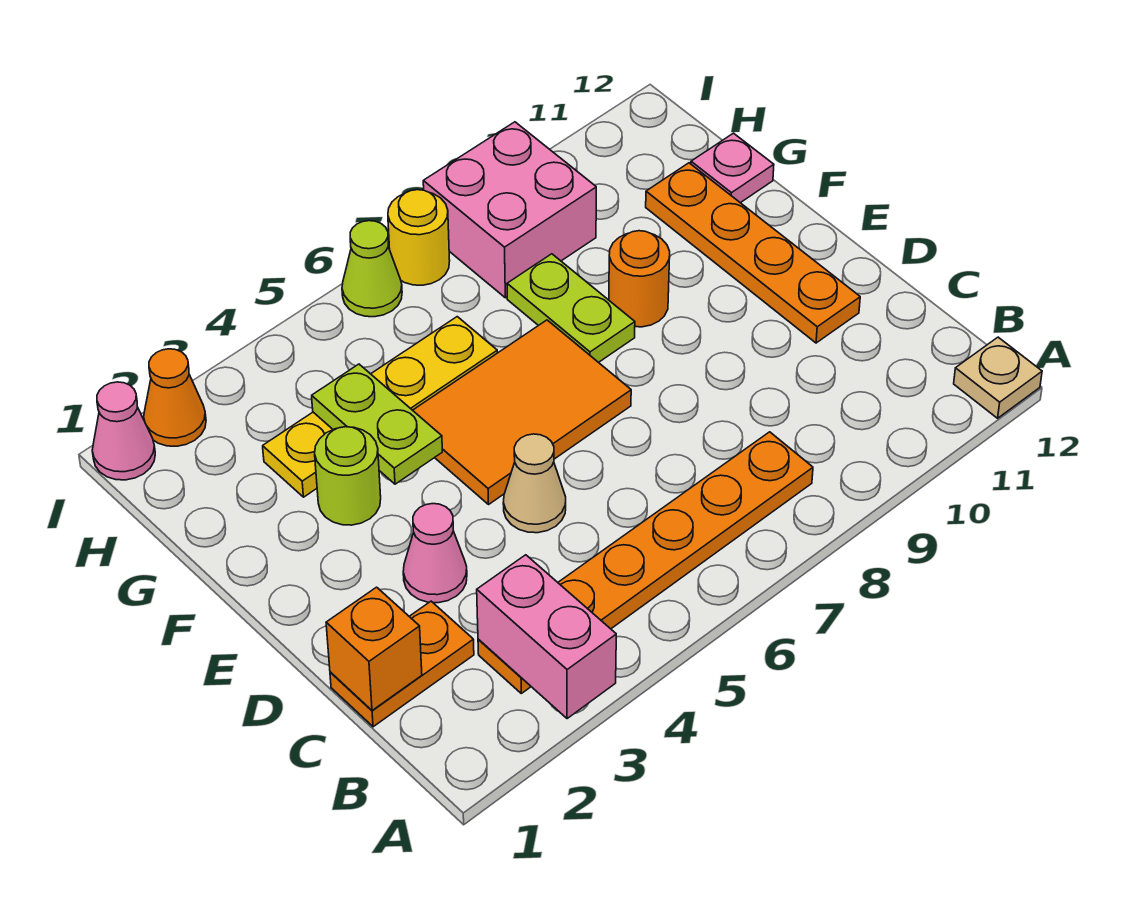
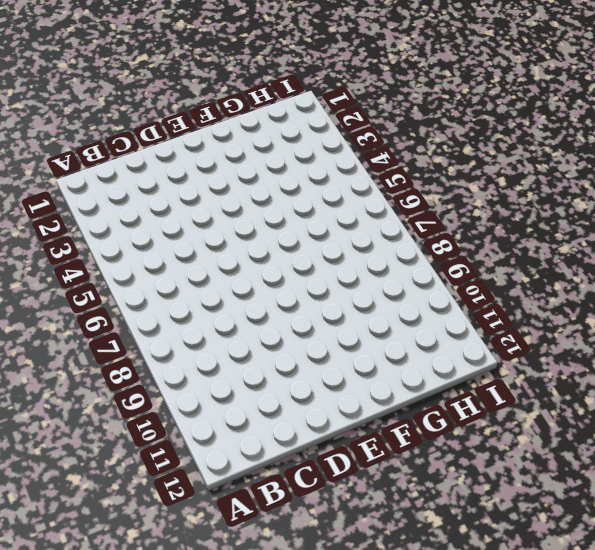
none -> tan 1x1 plate [954,337,1042,418]
none -> orange 1x6 plate [478,432,813,693]
none -> orange 1x2 plate [330,601,474,727]

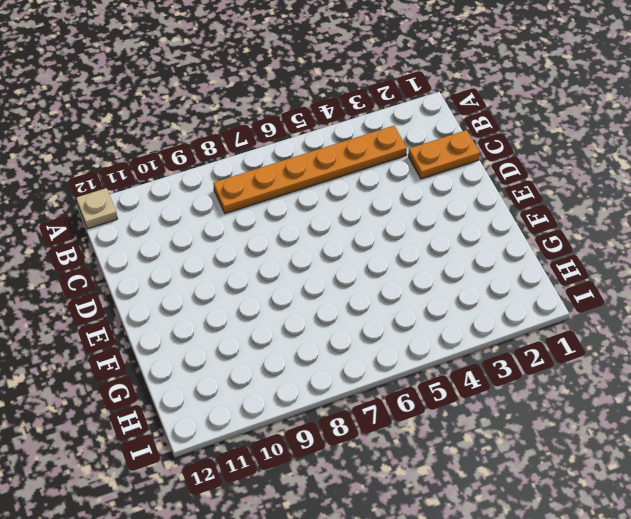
none -> pink 1x1 cone [403,504,467,603]
none -> tan 1x1 cone [503,434,566,533]
none -> orange 1x4 plate [646,163,860,343]

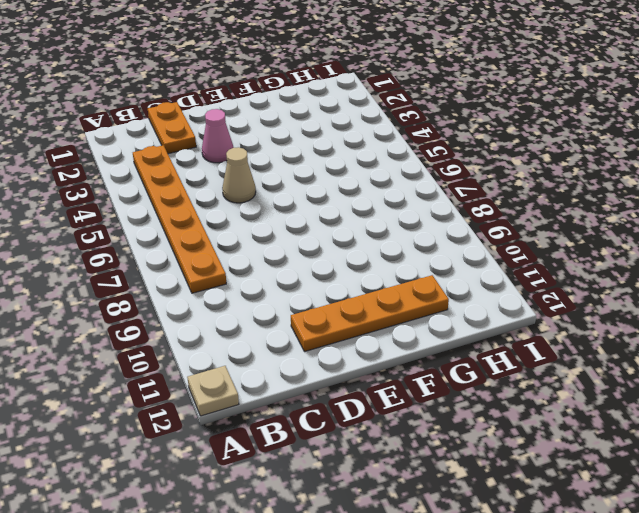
none -> orange 2x3 tile [413,320,631,504]
none -> lime 1x1 round brick [315,427,381,525]
none -> lime 1x2 plate [507,254,635,363]

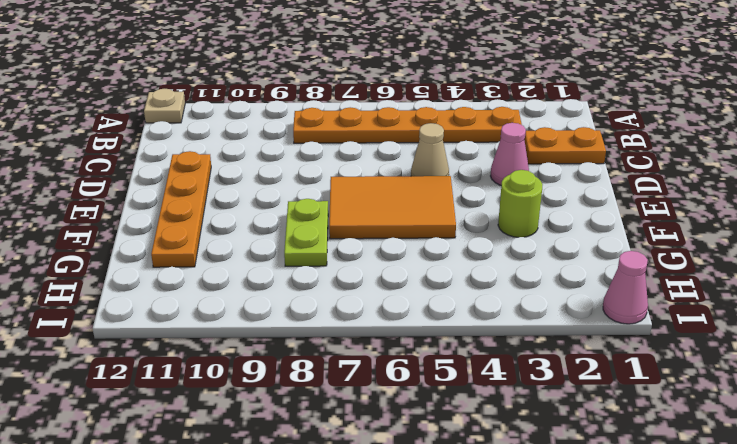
none -> orange 1x1 round brick [609,231,670,327]
none -> yellow 1x4 plate [263,317,497,497]
none -> pink 1x1 plate [691,133,774,203]

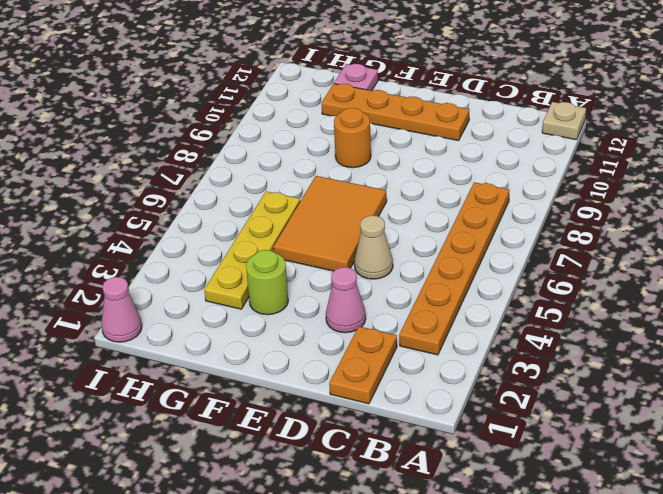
none -> lime 1x2 plate [507,254,635,363]
none -> pink 2x2 brick [423,122,596,298]
none -> orange 1x1 cone [144,349,206,446]

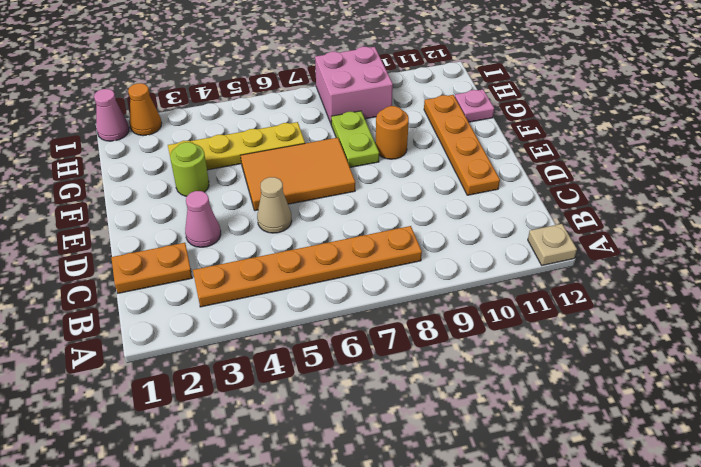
none -> lime 1x1 cone [342,221,402,317]
none -> yellow 1x1 round brick [388,190,450,285]
none -> pink 1x2 brick [477,555,616,719]

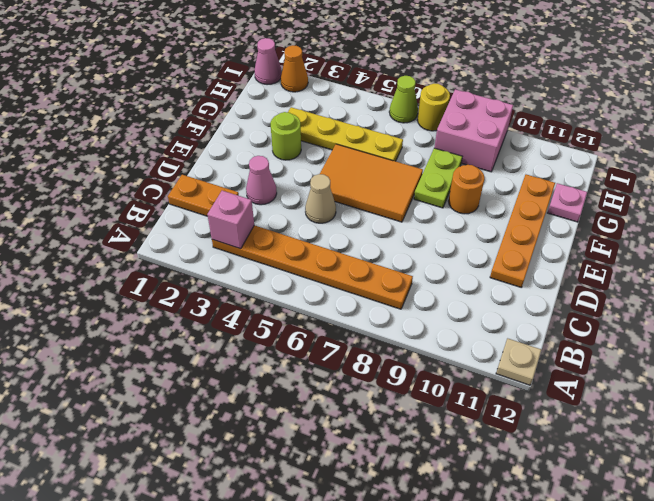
pink 1x1 brick [207,191,254,249] -> pink 1x2 brick [477,555,616,719]
none -> orange 1x1 brick [326,587,422,710]
none -> lime 1x2 plate [312,364,442,484]

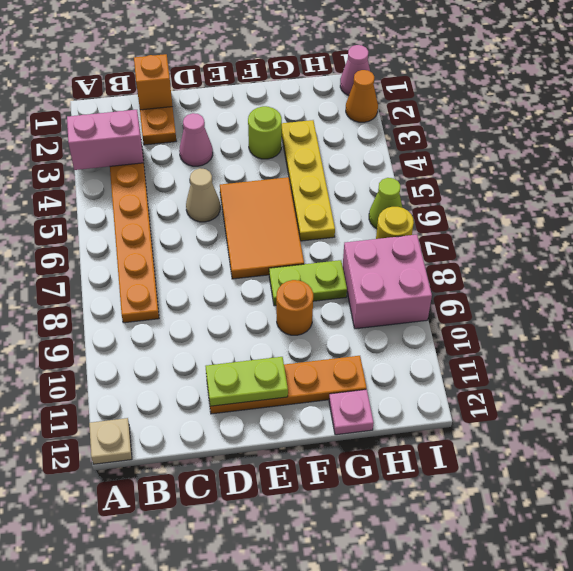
lime 1x2 plate [205,357,288,406] -> lime 1x2 plate moved to [312,364,442,484]

